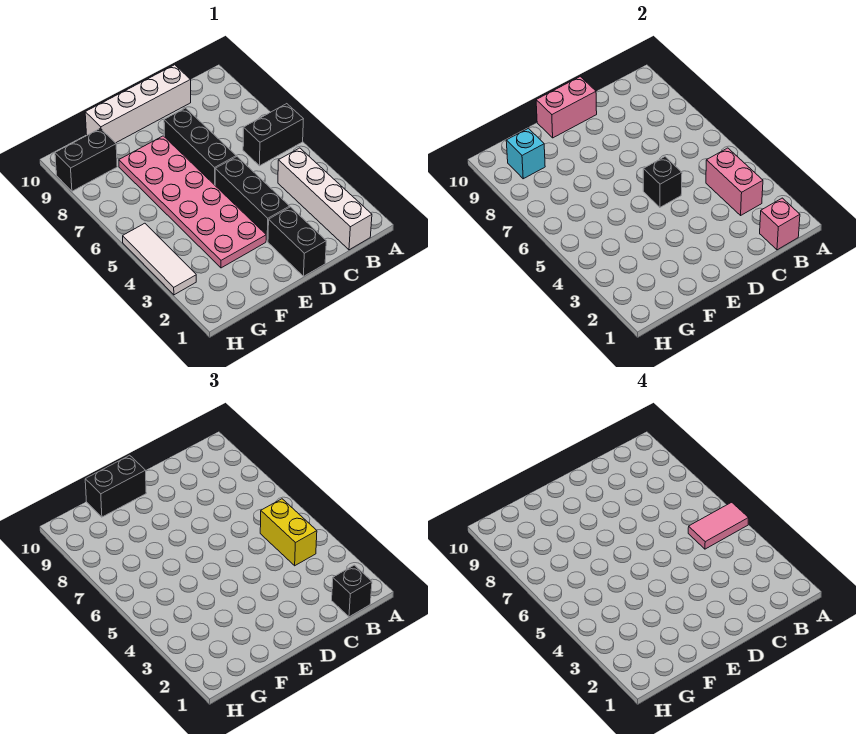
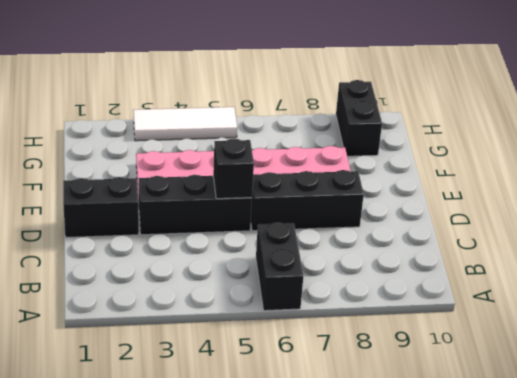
none -> white 1x4 brick [278,148,372,250]
none -> white 1x4 brick [85,65,191,143]
none -> pink 1x1 brick [760,198,800,250]

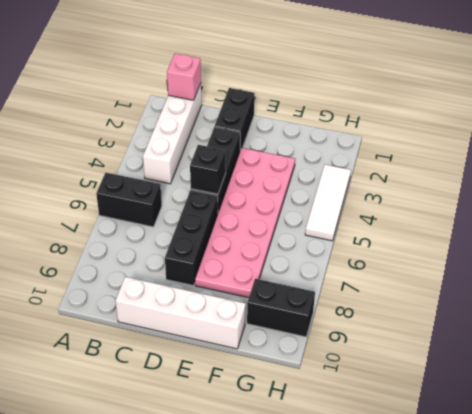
none -> pink 1x2 brick [706,148,763,215]
none -> pink 1x2 brick [536,77,597,138]
none -> cyan 1x1 brick [506,128,545,179]

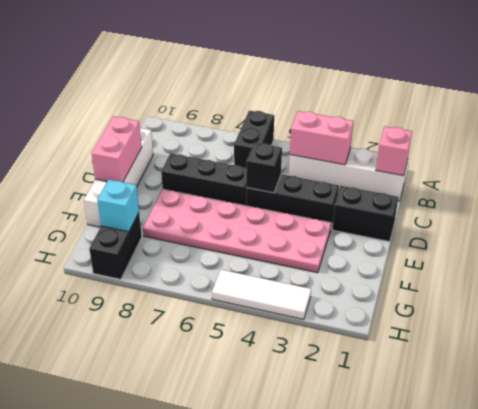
none -> black 1x1 brick [332,565,372,617]
none -> yellow 1x2 brick [260,499,317,566]
none -> black 1x2 brick [85,455,146,517]

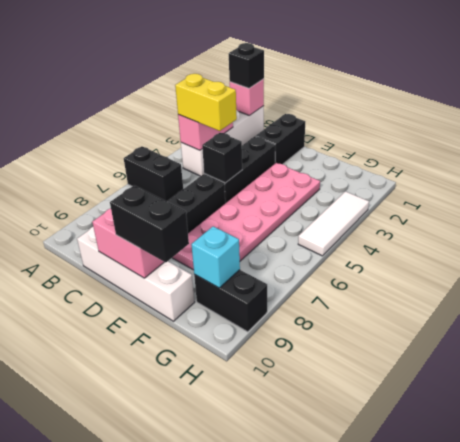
yellow 1x2 brick [175,74,237,131] -> yellow 1x2 brick turned to [260,499,317,566]
none -> pink 1x2 tile [688,502,749,549]

